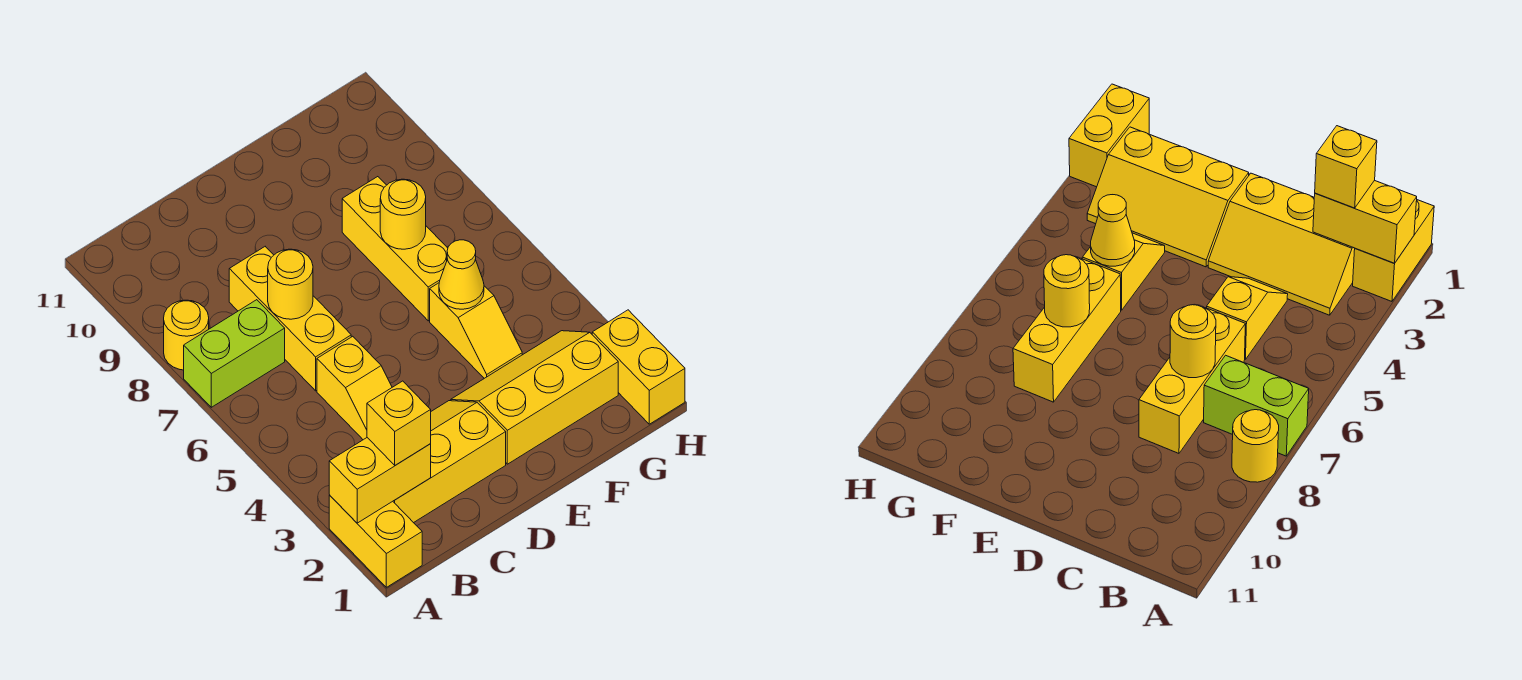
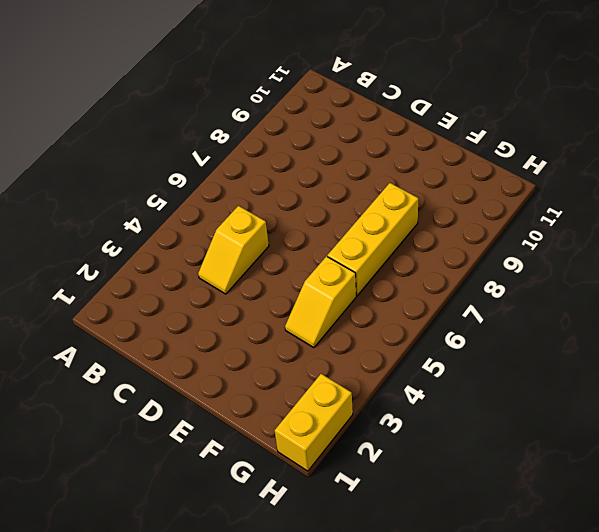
none -> yellow 1x2 brick [329,495,422,587]
none -> lime 1x2 brick [184,300,285,407]
none -> yellow 1x1 round brick [164,300,209,370]

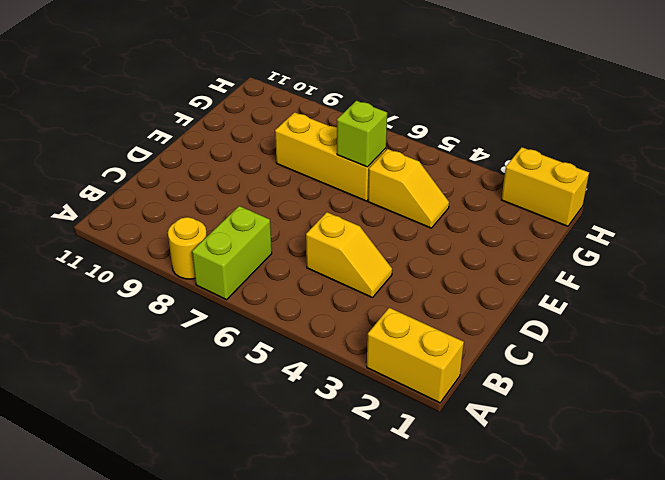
lime 1x1 brick [337,101,387,167] -> none
none -> yellow 2x3 slope [393,401,506,523]
none -> yellow 1x3 brick [229,247,351,391]
none -> yellow 2x3 slope [451,331,618,464]

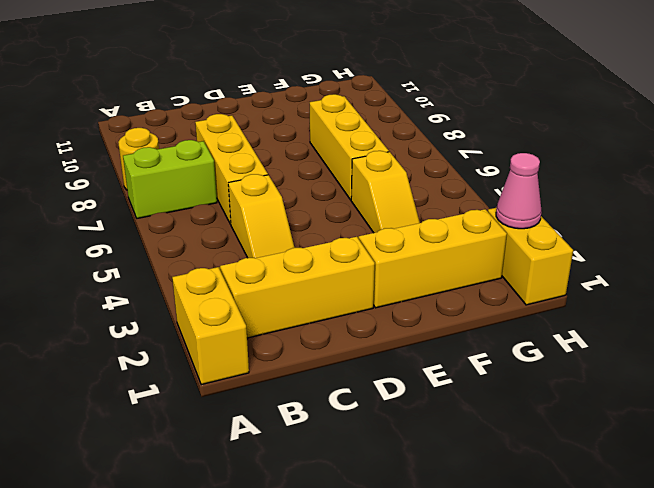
pink 1x1 cone [496,153,542,229] -> none
none -> yellow 1x2 brick [329,438,431,523]
none -> yellow 1x1 round brick [268,249,313,319]
none -> yellow 1x1 cone [439,240,484,309]

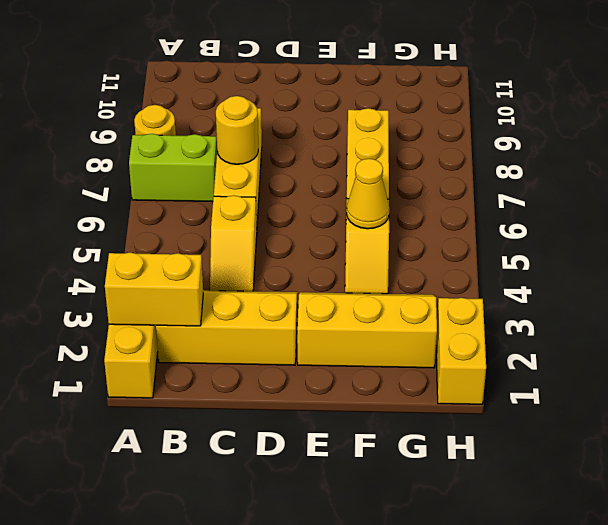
none -> yellow 1x1 round brick [380,179,426,249]
none -> yellow 1x1 brick [367,381,431,465]

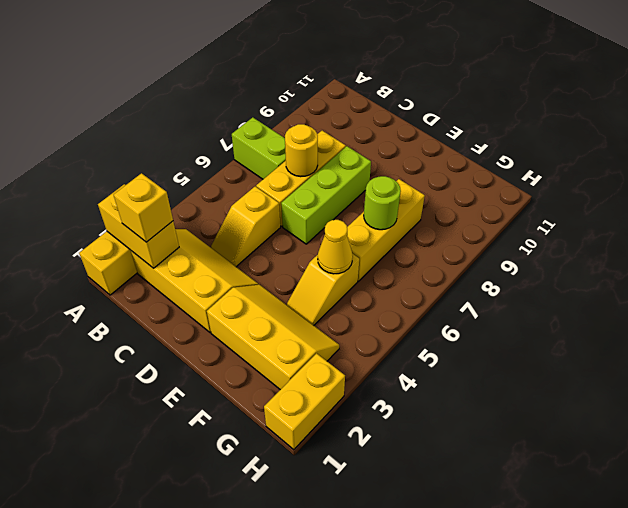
lime 1x3 brick [281,146,371,244] -> none
lime 1x1 round brick [364,176,401,230] -> yellow 1x1 round brick [380,179,426,249]
none -> yellow 1x1 round brick [164,300,209,370]

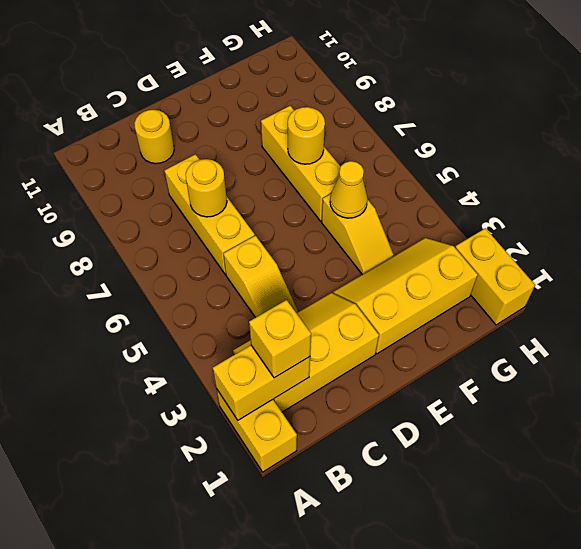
yellow 1x1 round brick [134,110,174,164] -> yellow 1x1 round brick moved to [164,300,209,370]
none -> lime 1x2 brick [184,300,285,407]

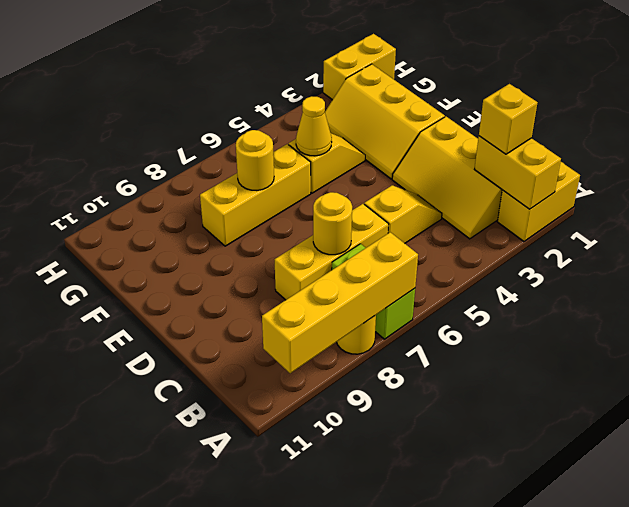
yellow 1x4 brick [262,232,418,373] -> none

